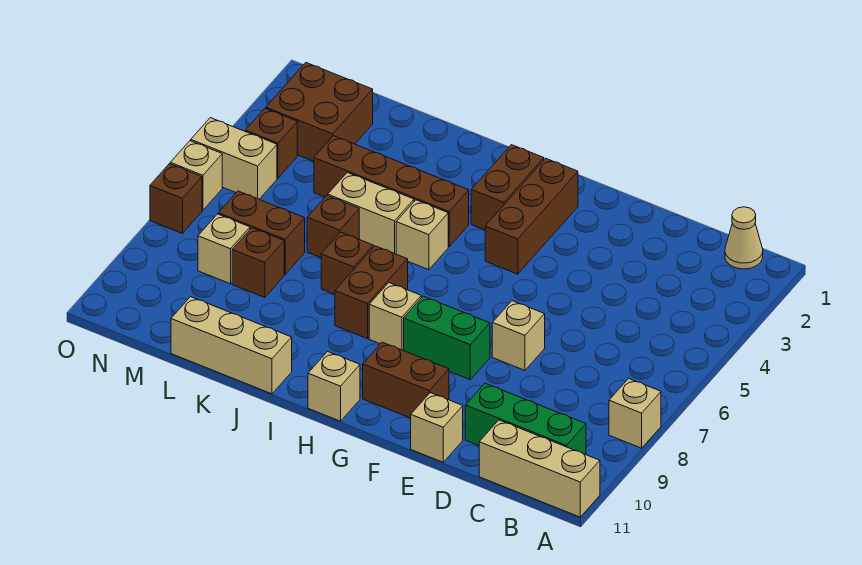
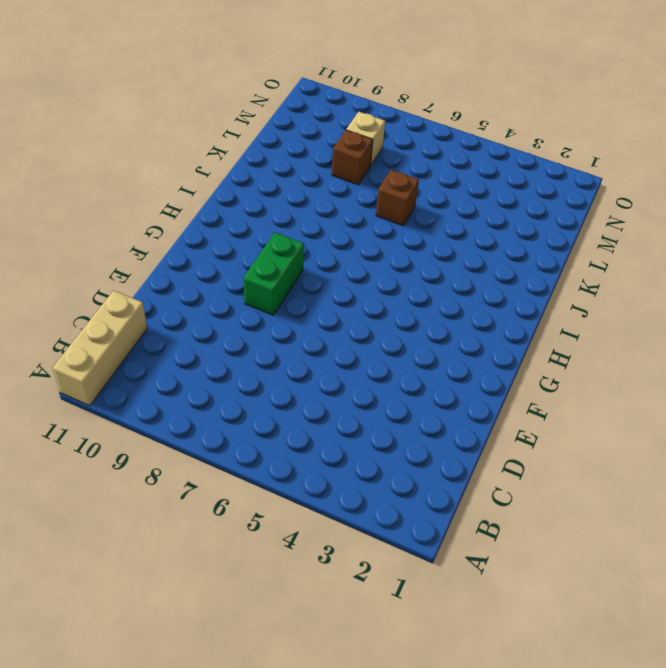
none -> tan 1x1 brick [609,378,661,448]
none -> tan 1x1 cone [725,207,763,269]
none -> green 1x3 brick [465,383,586,455]

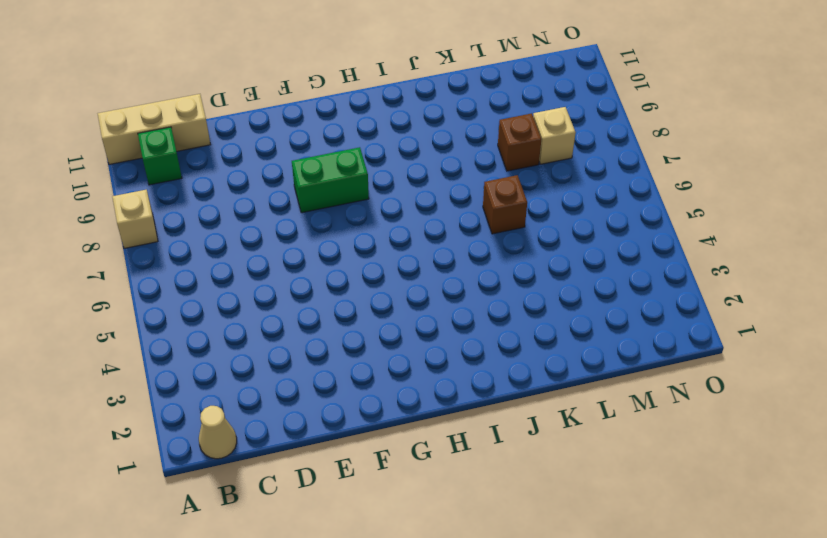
green 1x1 brick [138,127,182,185] -> green 1x3 brick [465,383,586,455]
none -> tan 1x1 brick [492,301,545,370]
none -> tan 1x1 brick [411,393,463,462]
none -> brown 1x2 brick [363,342,449,418]

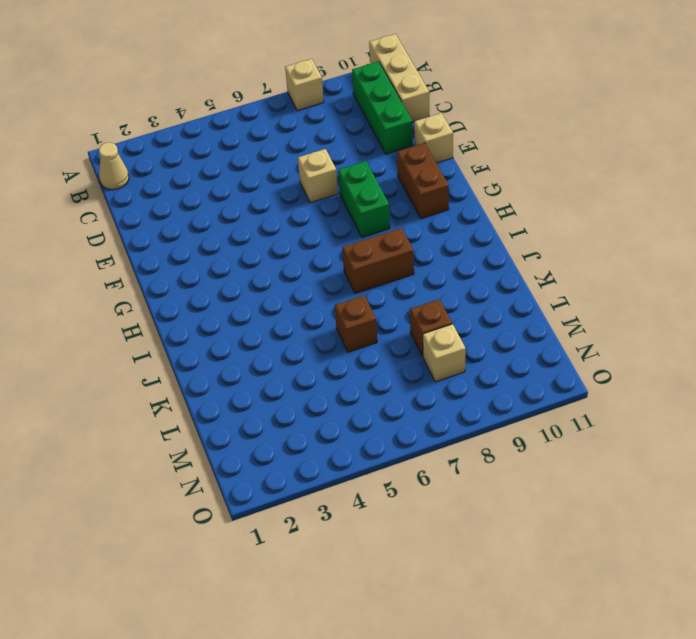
none -> brown 1x3 brick [485,158,578,274]
none -> brown 1x2 brick [471,145,544,230]
none -> tan 1x1 brick [369,283,421,351]

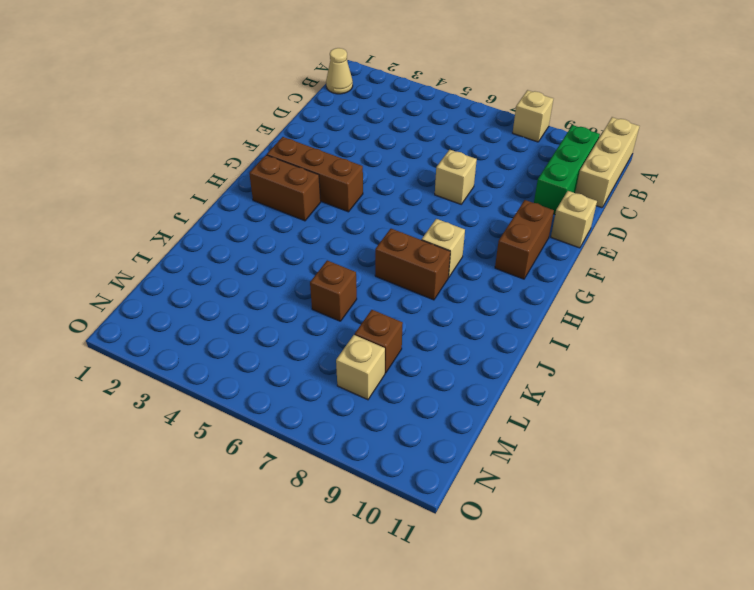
none -> green 1x2 brick [404,296,490,380]
none -> tan 1x1 brick [308,352,360,421]
none -> brown 1x4 brick [314,136,469,247]

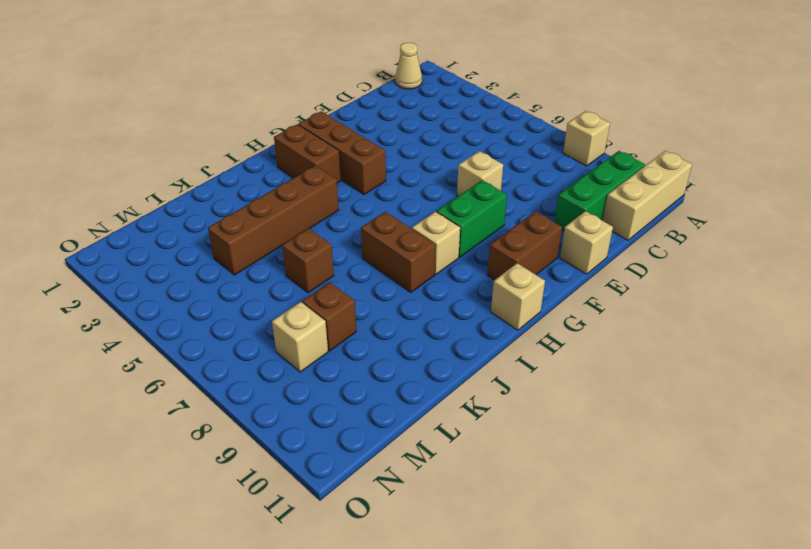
none -> tan 1x1 brick [396,200,448,270]
none -> tan 1x2 brick [328,172,414,254]
none -> brown 1x1 brick [321,232,373,294]

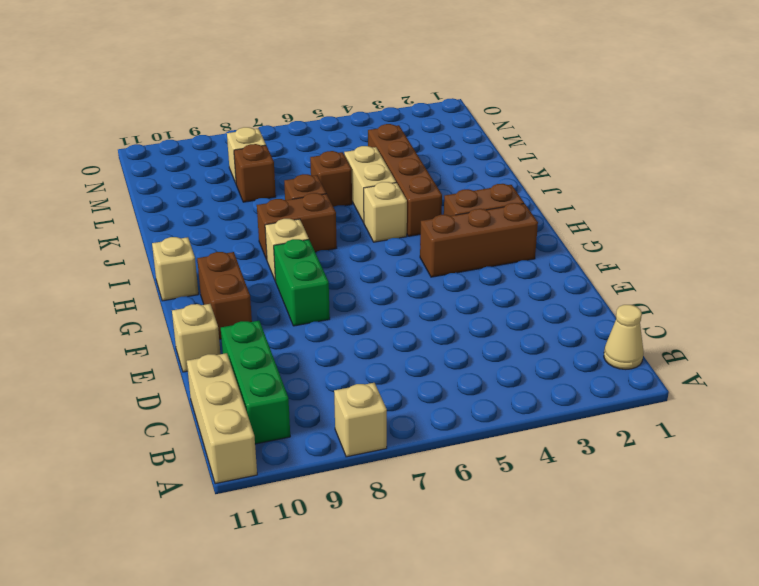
none -> tan 1x1 brick [492,301,545,370]
none -> tan 1x3 brick [171,297,292,394]
none -> brown 1x2 brick [218,191,305,274]

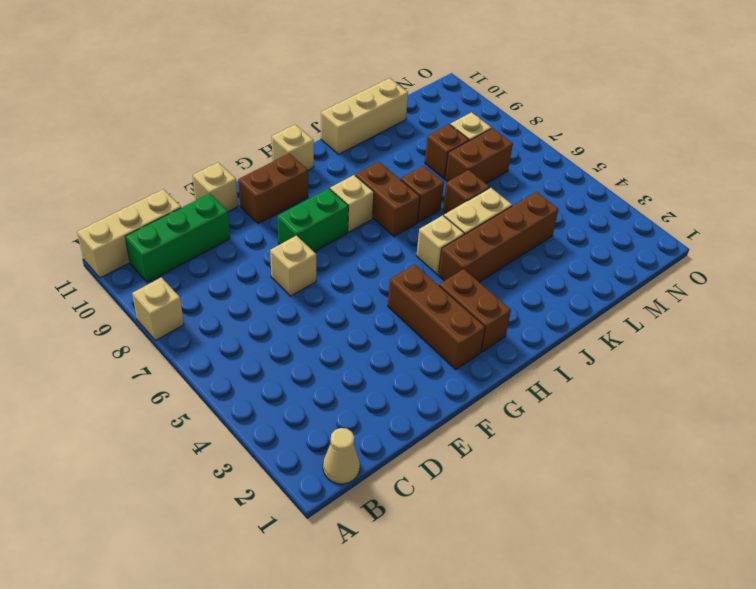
none -> brown 2x2 brick [266,63,373,161]
none -> brown 1x1 brick [245,109,297,178]
none -> tan 1x2 brick [191,118,277,199]

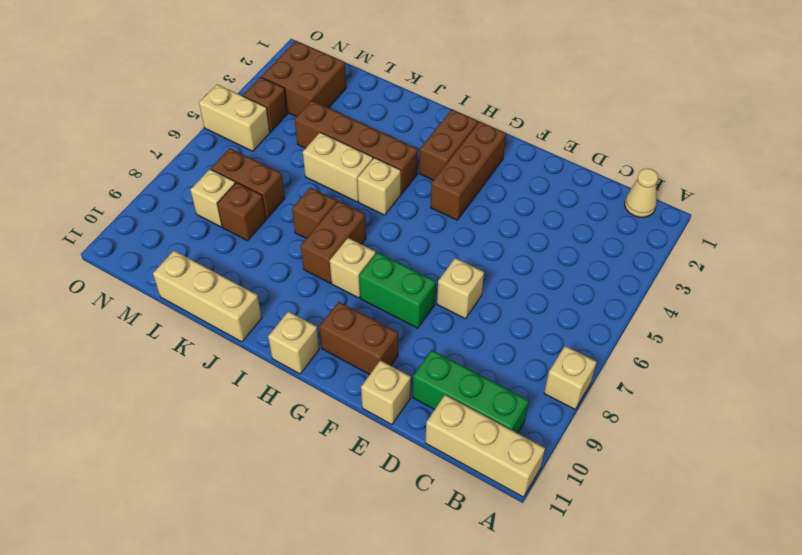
none -> brown 1x1 brick [307,196,359,258]
none -> tan 1x1 brick [170,141,222,210]
none -> brown 1x1 brick [150,164,202,233]

